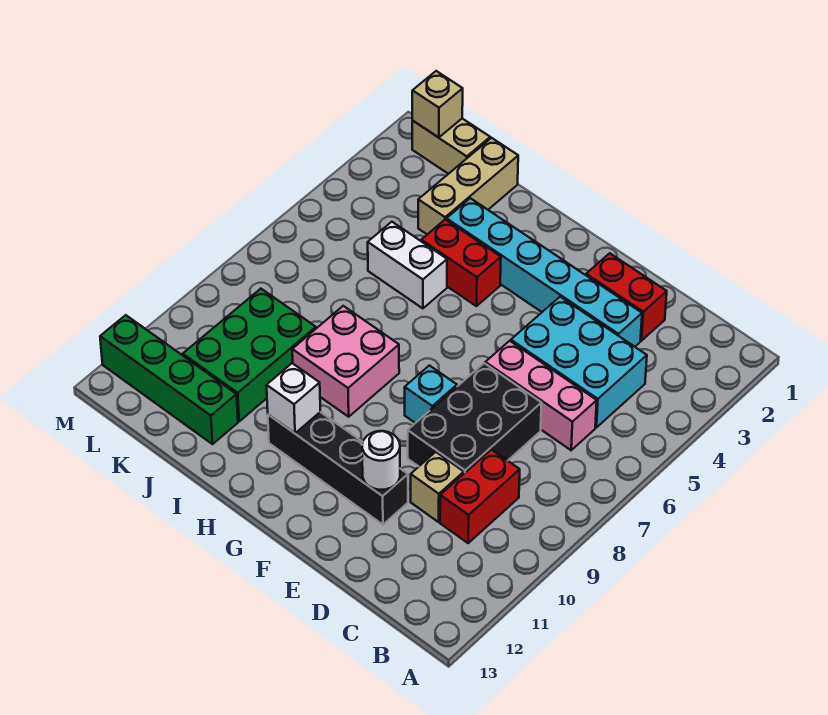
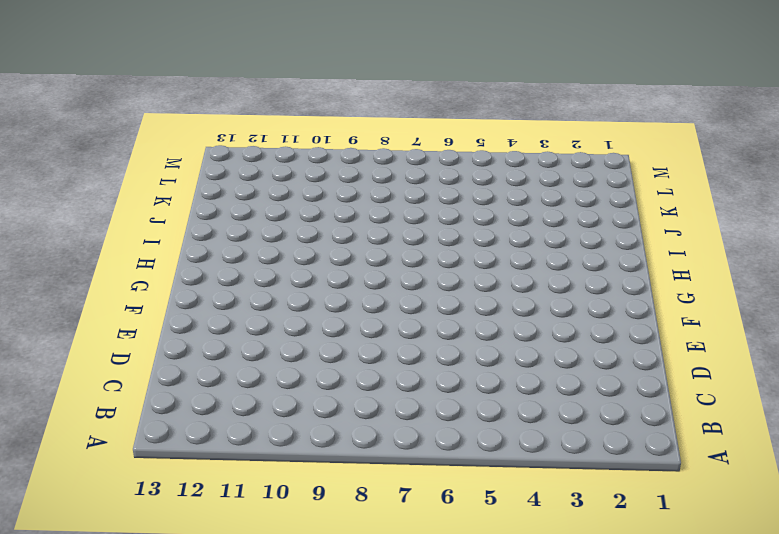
none -> cyan 2x3 brick [511,297,647,427]
none -> pink 1x3 brick [485,341,597,450]
none -> red 1x2 brick [440,450,520,543]

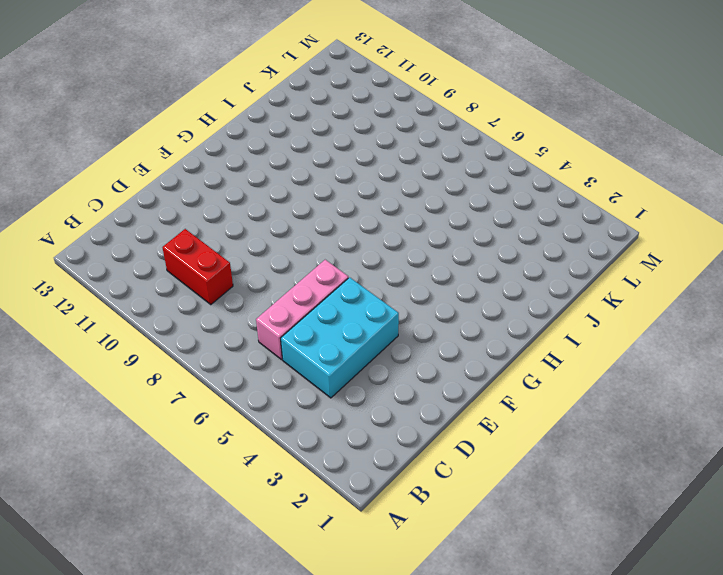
none -> red 1x2 brick [586,253,667,341]
none -> cyan 1x6 brick [447,198,642,347]
none -> black 2x3 brick [408,363,542,473]

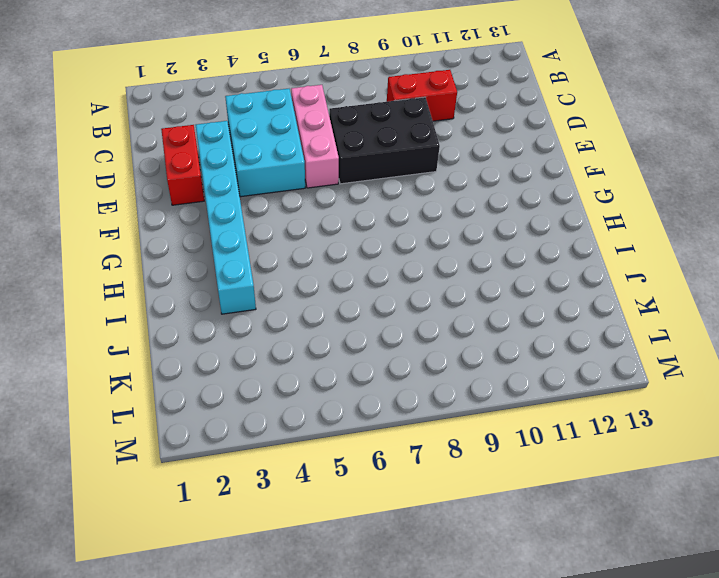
none -> tan 1x1 brick [411,452,464,522]
none -> black 1x4 brick [268,412,408,525]
none -> cyan 1x1 brick [405,365,457,423]

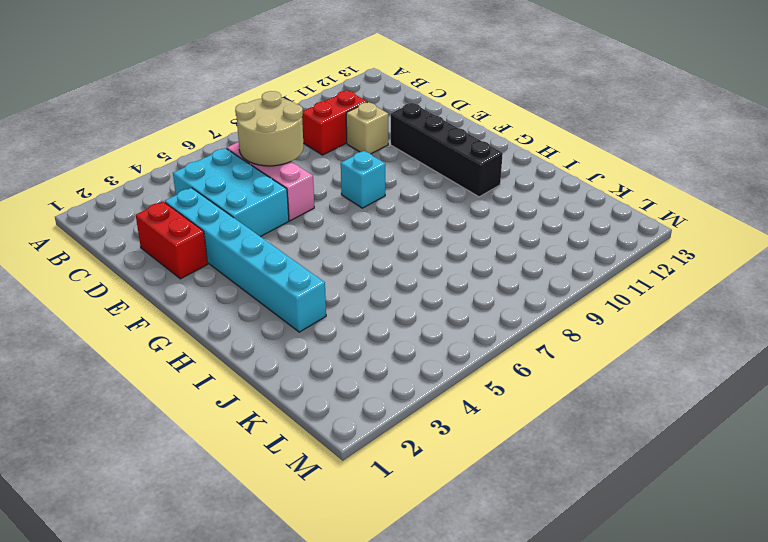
tan 2x2 round brick [235,91,304,166] -> none
none -> black 2x3 brick [408,363,542,473]
none -> red 1x2 brick [421,219,501,306]
none -> pink 2x2 brick [292,306,399,417]

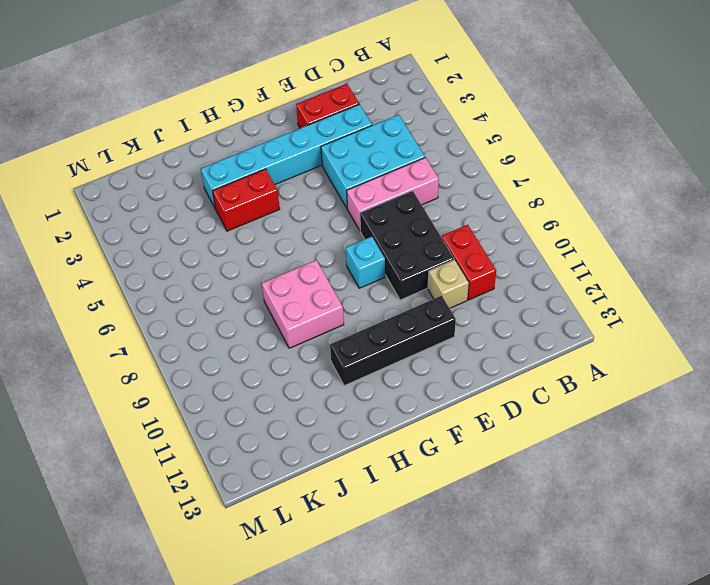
none -> white 1x2 brick [368,222,447,308]
none -> tan 1x3 brick [418,138,518,234]
none -> green 2x3 brick [183,289,316,421]

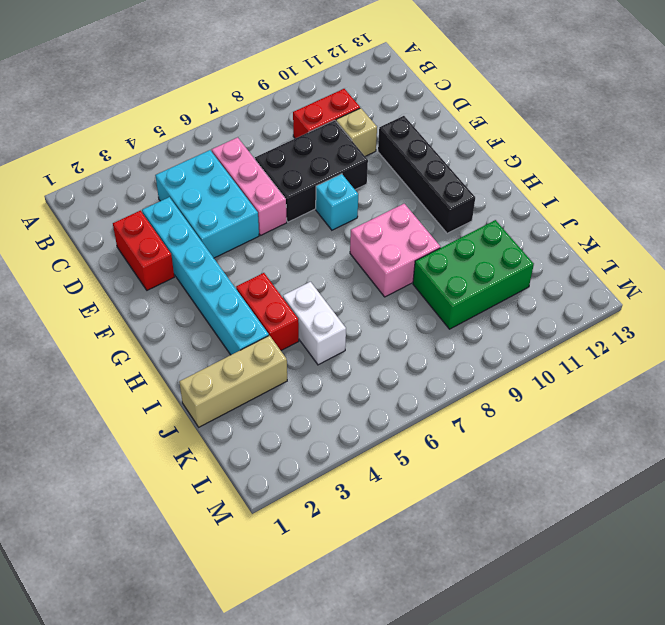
none -> green 1x4 brick [100,315,238,444]
none -> tan 1x2 brick [412,119,490,174]
none -> white 1x1 round brick [362,431,400,490]

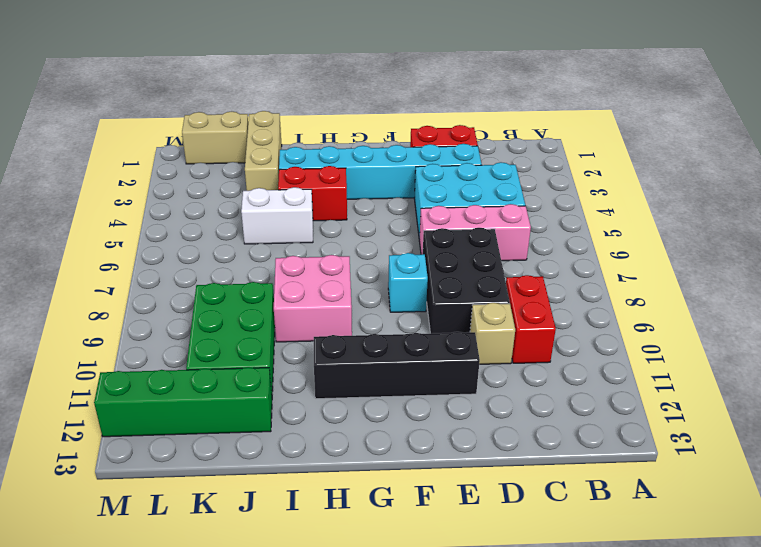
none -> white 1x1 round brick [362,431,400,490]
none -> white 1x1 brick [267,363,320,433]
none -> tan 1x1 brick [412,71,463,138]

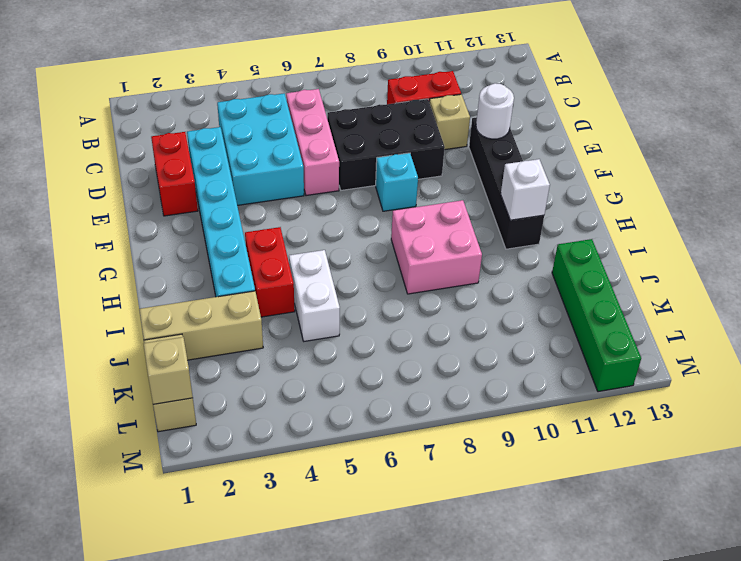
none -> green 2x3 brick [183,289,316,421]

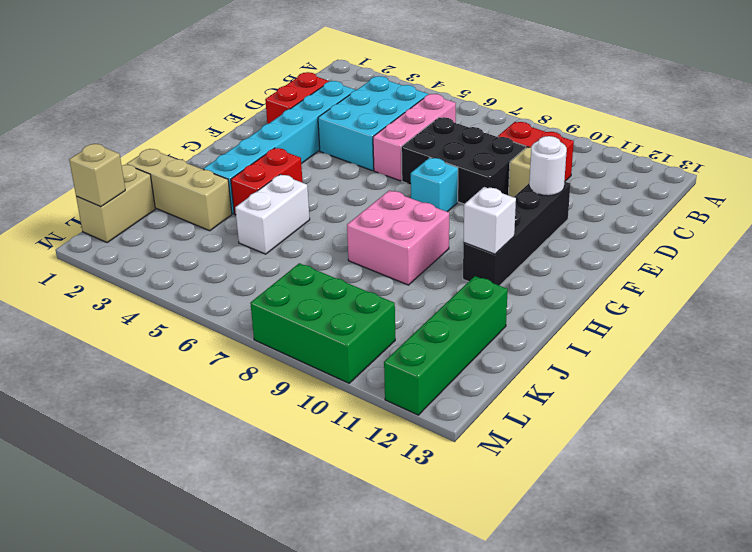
green 2x3 brick [250,263,395,383] -> green 2x3 brick moved to [183,289,316,421]

